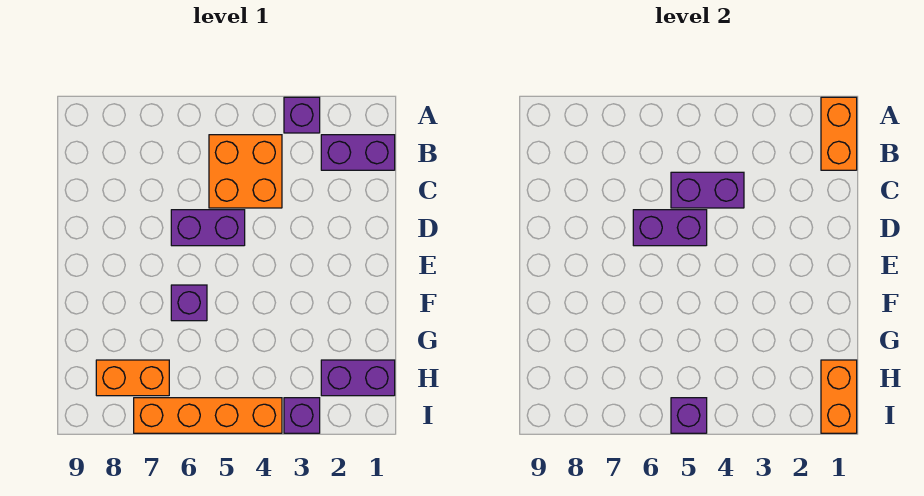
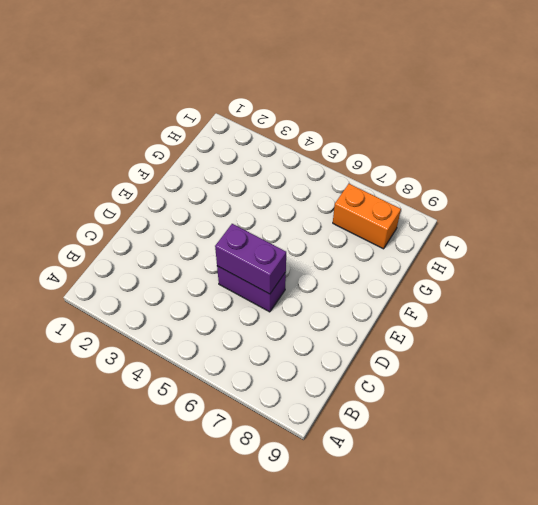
none -> purple 1x1 brick [284,97,320,133]
none -> purple 1x2 brick [321,135,395,170]
none -> orange 2x2 brick [209,135,282,208]

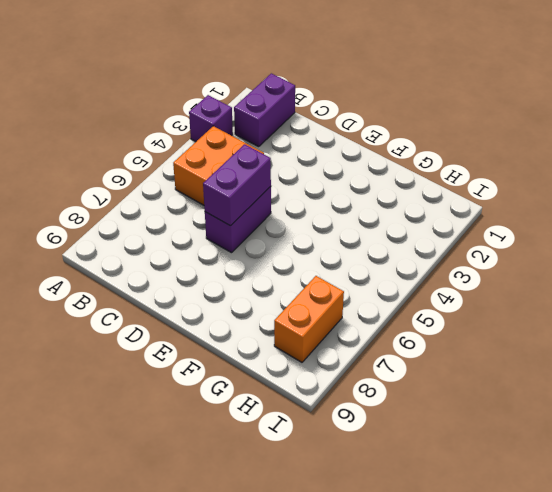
none -> purple 1x1 brick [171,285,207,321]
none -> purple 1x2 brick [321,360,395,396]
none -> purple 1x1 brick [284,398,320,433]

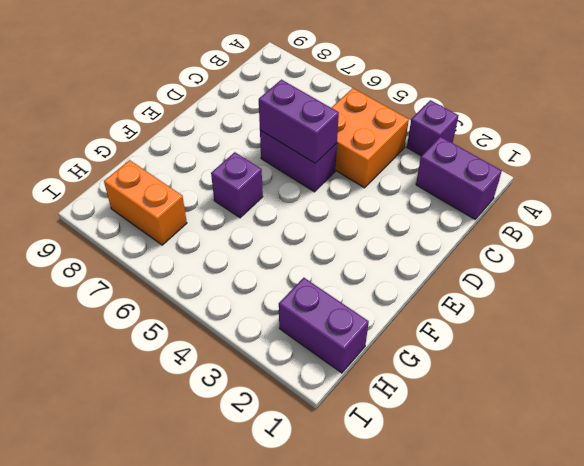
none -> purple 1x1 brick [284,398,320,433]
none -> orange 1x4 brick [134,398,282,433]
none -> orange 1x2 brick [821,97,857,170]

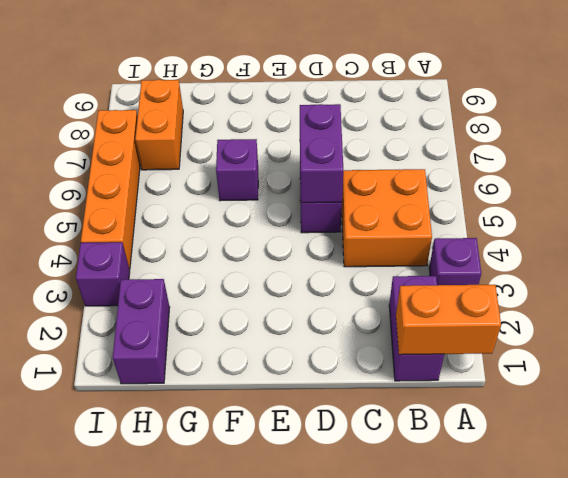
none -> purple 1x2 brick [671,172,744,208]
none -> orange 1x2 brick [821,360,857,433]
none -> purple 1x1 brick [671,398,707,433]

